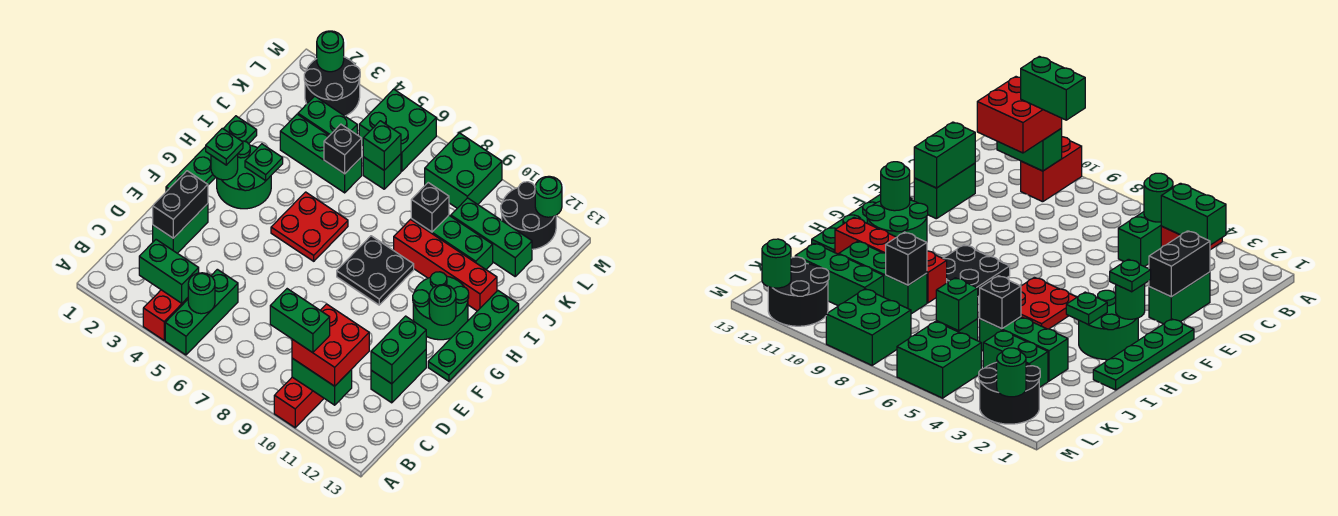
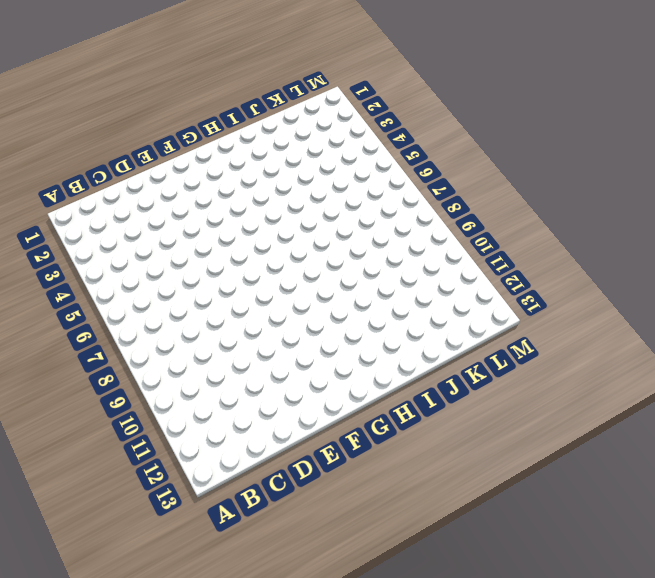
none -> red 1x2 brick [143,290,188,340]
none -> green 1x3 brick [165,269,238,355]
none -> red 1x2 brick [274,377,324,428]
none -> green 1x2 brick [153,204,208,253]

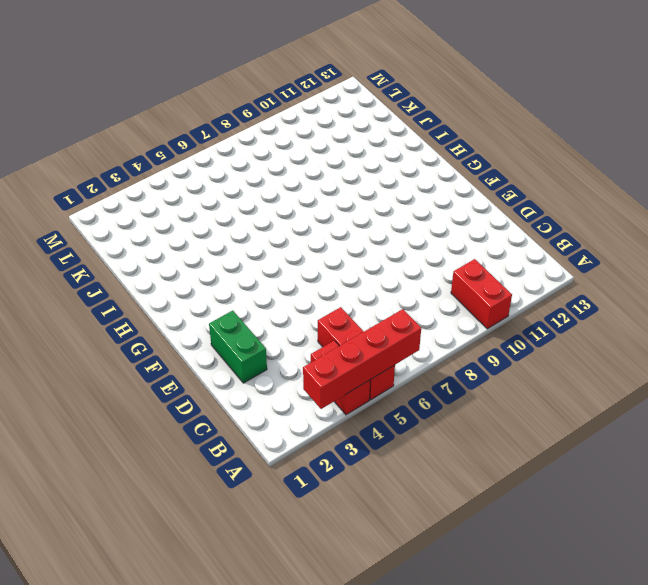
red 1x4 brick [303,309,421,409] -> red 1x4 brick moved to [394,220,497,311]
red 1x3 brick [318,307,395,400] -> green 1x3 brick [165,269,238,355]
none -> green 1x2 brick [371,350,426,403]
none -> green 1x4 plate [166,116,257,192]
none -> green 1x4 plate [428,291,519,381]
none -> green 2x2 round brick [217,141,271,209]

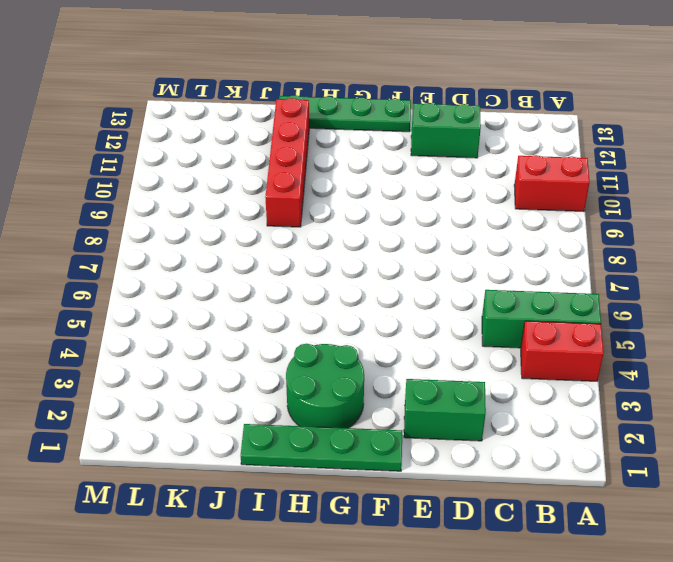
none -> red 2x2 plate [271,192,348,261]
none -> black 2x2 plate [337,236,414,305]
none -> green 2x2 round brick [413,272,469,340]
none -> green 1x3 brick [280,114,362,193]

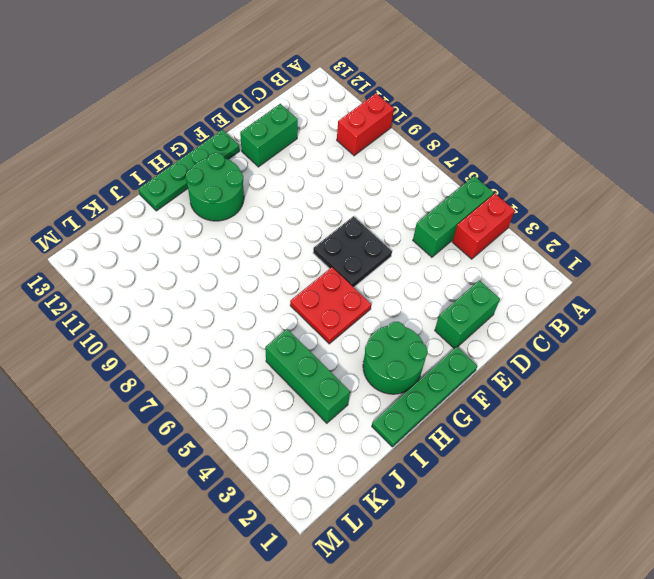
black 2x2 plate [313,216,392,287] -> black 2x2 plate moved to [337,236,414,305]
none -> red 1x4 brick [394,220,497,311]
none -> green 1x3 brick [411,215,493,269]
none -> green 1x2 brick [298,96,357,136]
none -> green 1x1 brick [363,154,401,189]

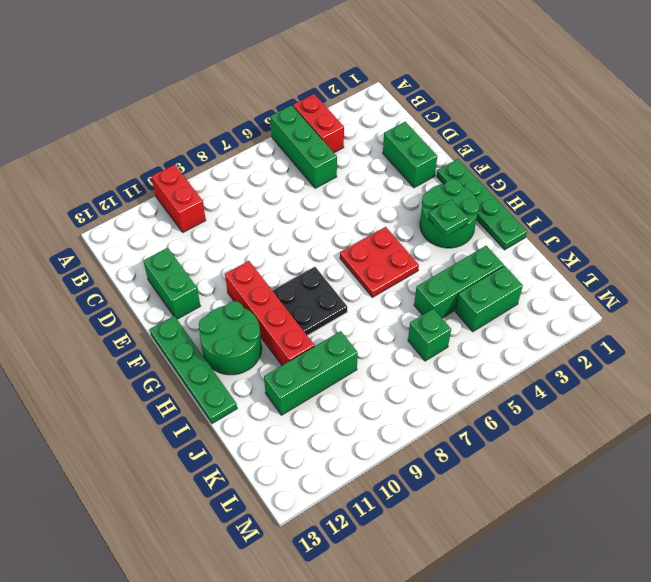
red 1x4 brick [225,261,314,365] -> red 1x4 brick turned to [394,220,497,311]
none -> green 1x3 brick [451,198,532,276]
none -> black 2x2 round brick [304,57,360,116]
none -> green 2x2 brick [359,89,436,171]
none -> green 2x2 brick [425,133,502,208]

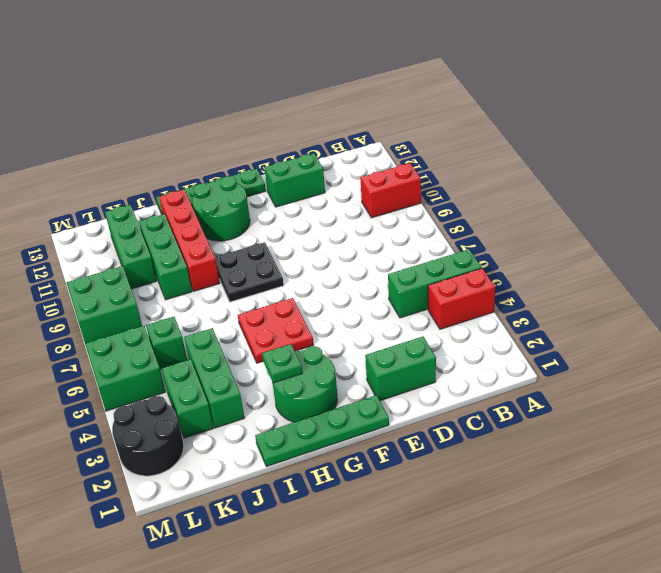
none -> black 2x2 round brick [501,182,556,249]
none -> green 1x2 brick [139,240,199,303]
none -> green 1x1 round brick [188,273,215,314]
none -> green 1x2 brick [292,358,352,405]

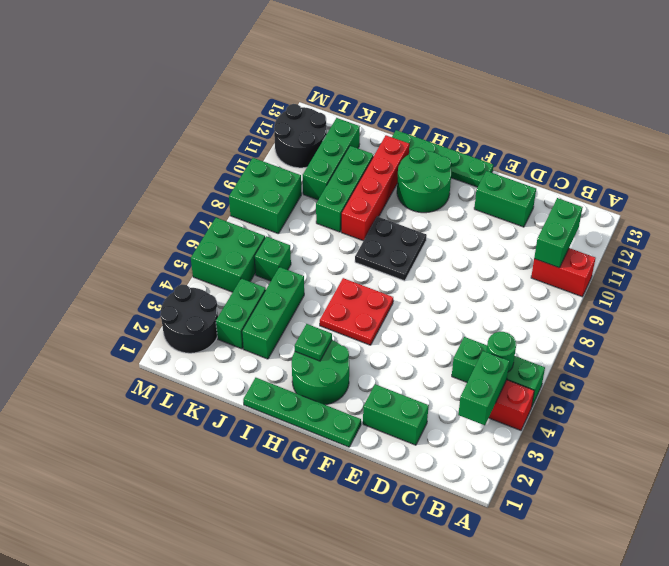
none -> black 1x2 brick [153,171,208,238]
none -> green 1x2 brick [371,316,426,384]
none -> green 1x1 round brick [211,154,238,180]
none -> green 1x1 round brick [429,285,456,325]

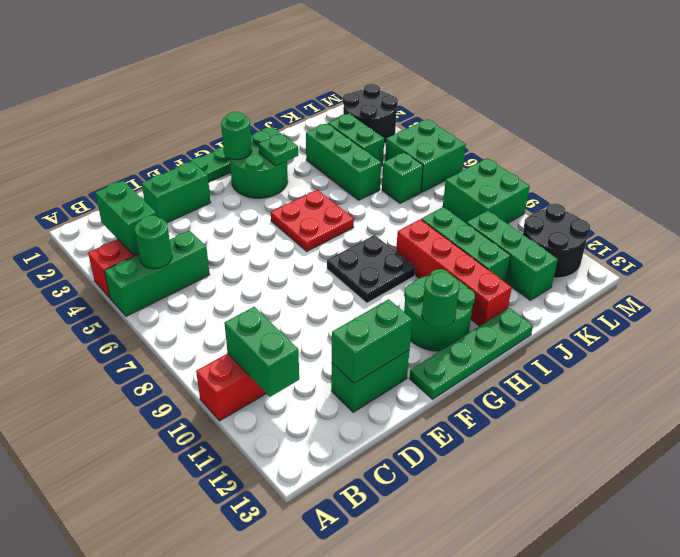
none -> black 1x2 brick [153,171,208,238]
none -> black 1x1 brick [324,124,362,174]
none -> black 1x1 brick [411,183,449,232]
none -> green 1x1 brick [363,121,401,170]

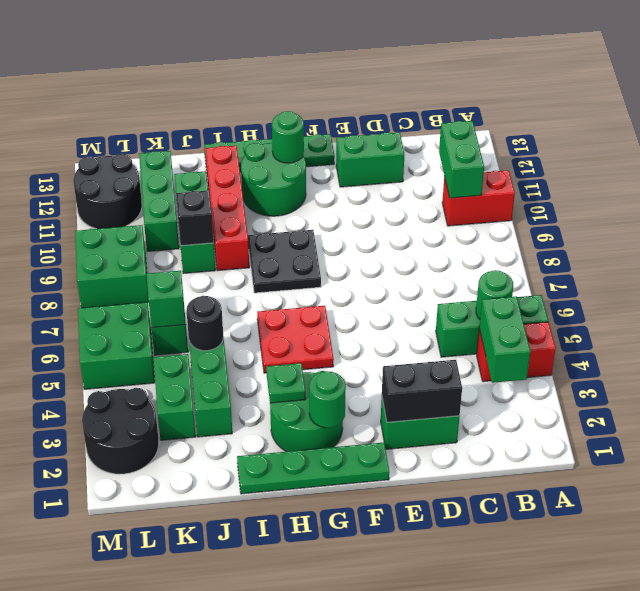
black 1x1 round brick [186,296,223,351] -> black 1x1 brick [324,124,362,174]
none -> green 1x2 brick [371,316,426,384]
none -> green 1x1 round brick [317,31,344,72]
none -> green 1x1 round brick [535,176,562,217]
none -> red 2x2 brick [292,304,369,386]

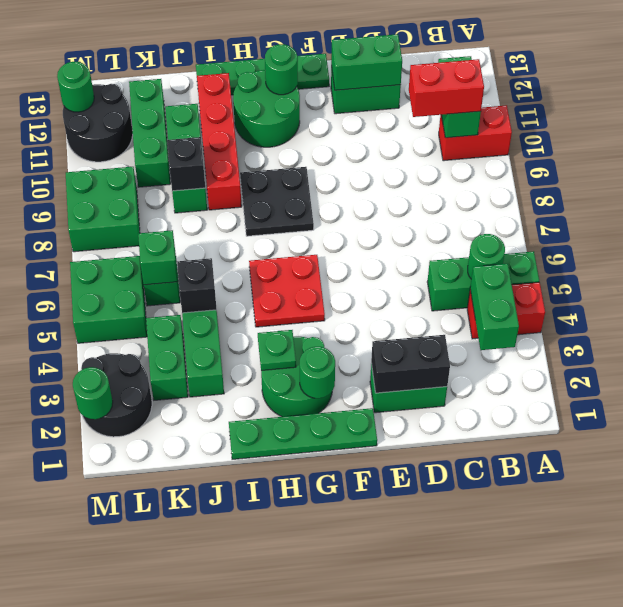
red 1x2 brick [409,59,484,117] -> red 2x2 brick [292,304,369,386]
none -> green 1x1 plate [206,128,243,165]
none -> green 1x2 brick [270,289,330,353]

